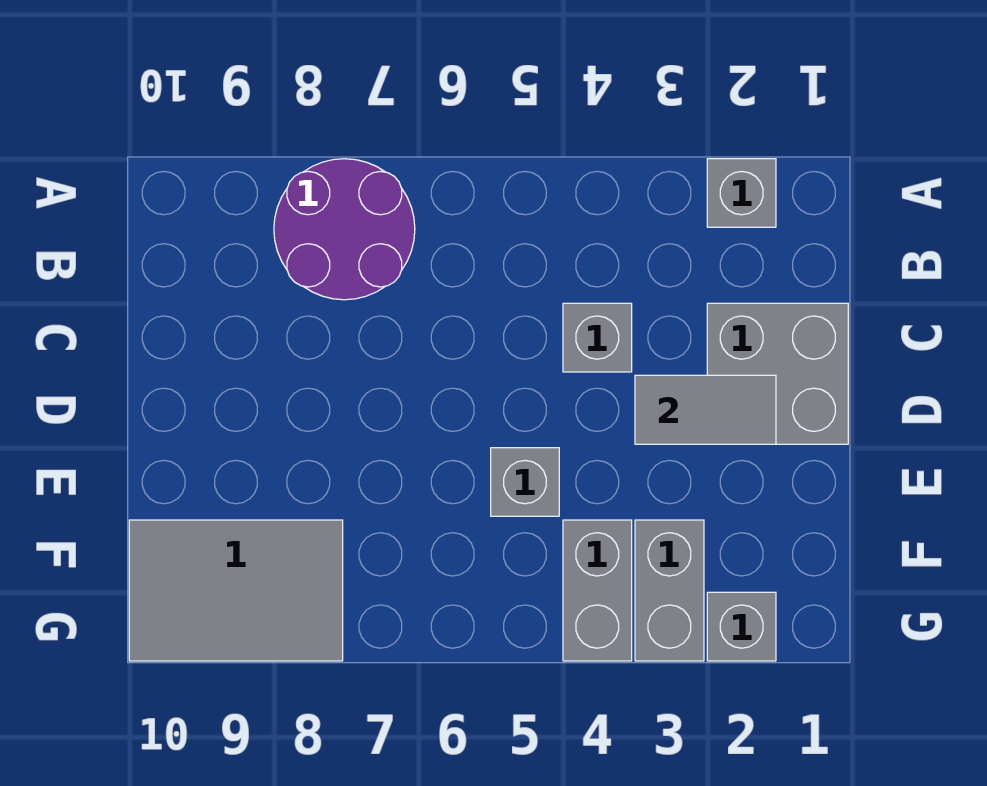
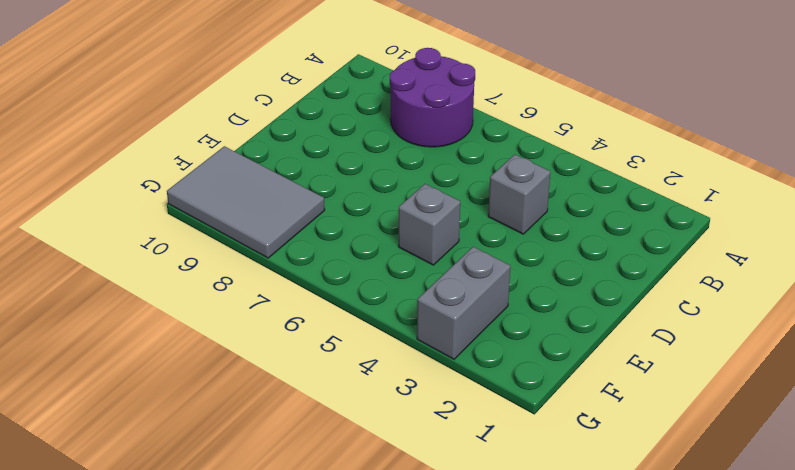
none -> grey 1x1 brick [707,159,776,227]
none -> grey 2x2 brick [707,303,848,444]

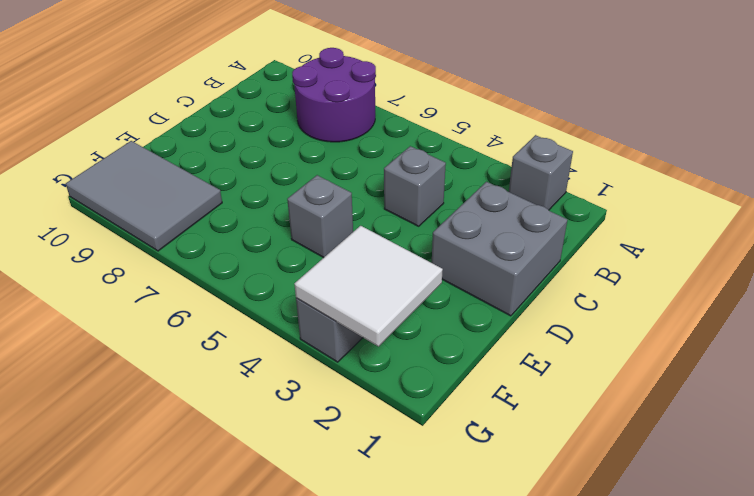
white 2x2 tile [295,226,443,347] -> none
none -> grey 1x2 brick [563,520,632,661]
none -> grey 1x1 brick [707,592,776,661]

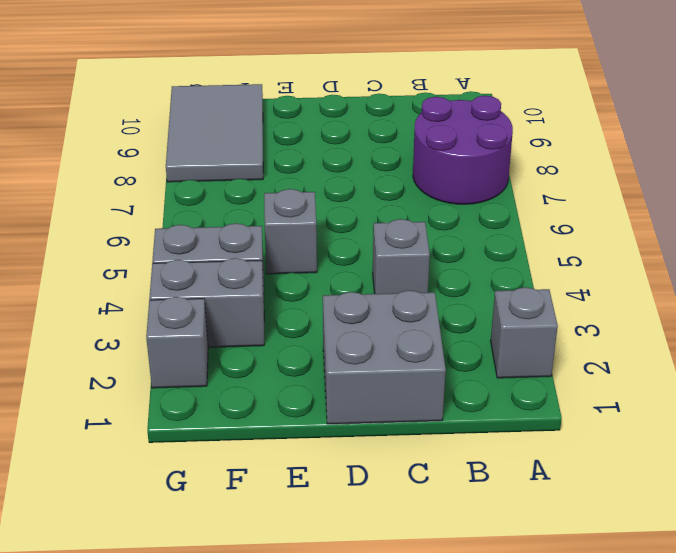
none -> grey 1x2 tile [635,375,776,444]

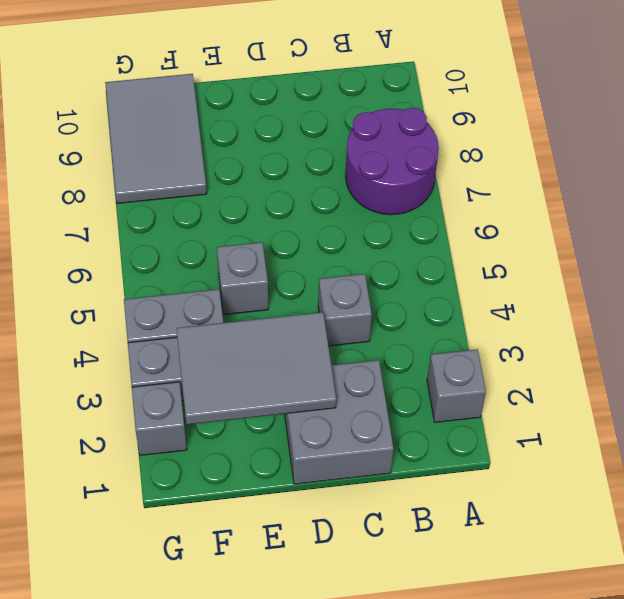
grey 2x3 tile [176,312,336,424] -> grey 1x2 tile [635,375,776,444]

